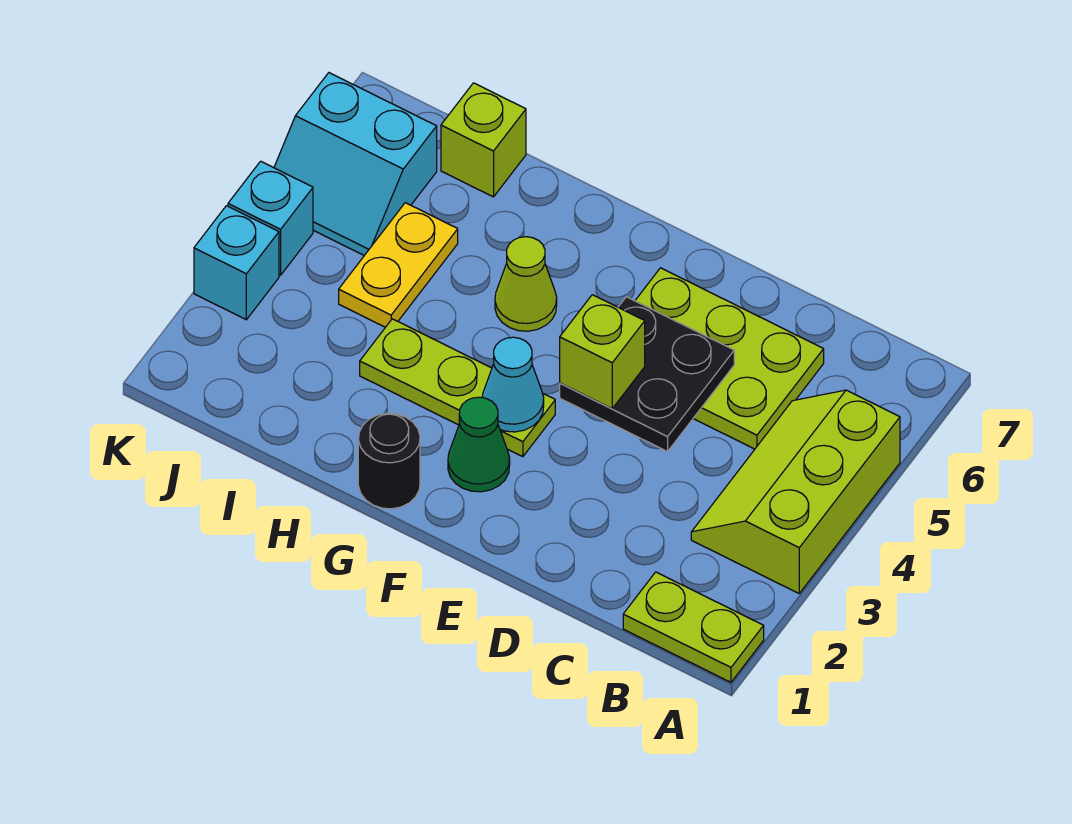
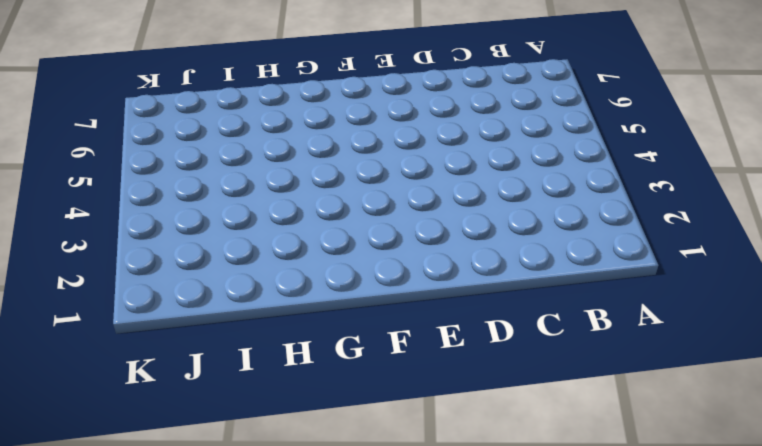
none -> lime 1x2 plate [623,572,764,682]
none -> lime 2x3 slope [691,390,900,593]
none -> lime 2x3 plate [635,268,824,449]

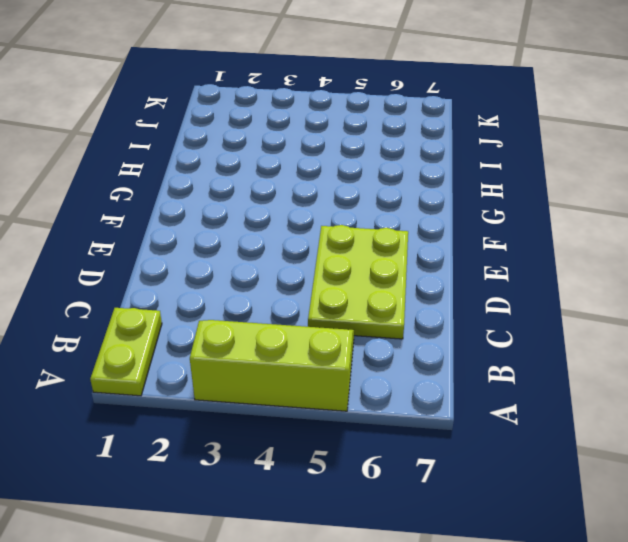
none -> green 1x1 cone [448,397,510,492]
none -> lime 1x3 plate [360,319,555,457]
none -> black 1x1 round brick [358,413,420,509]

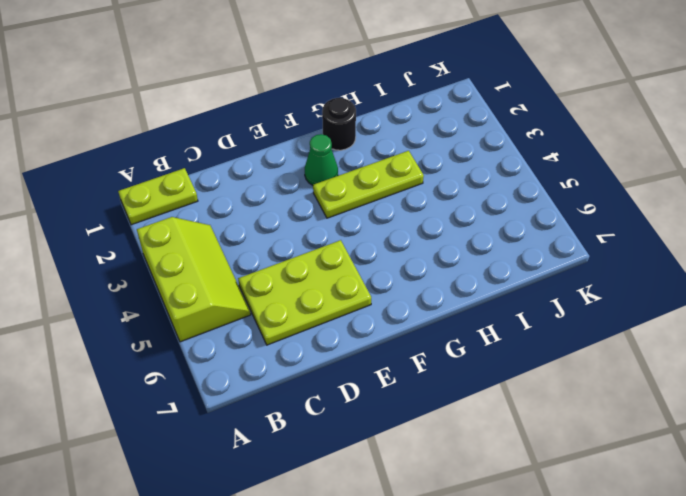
none -> lime 1x1 cone [495,237,557,331]
none -> yellow 1x2 plate [339,203,458,327]
none -> lime 1x1 brick [441,83,526,197]

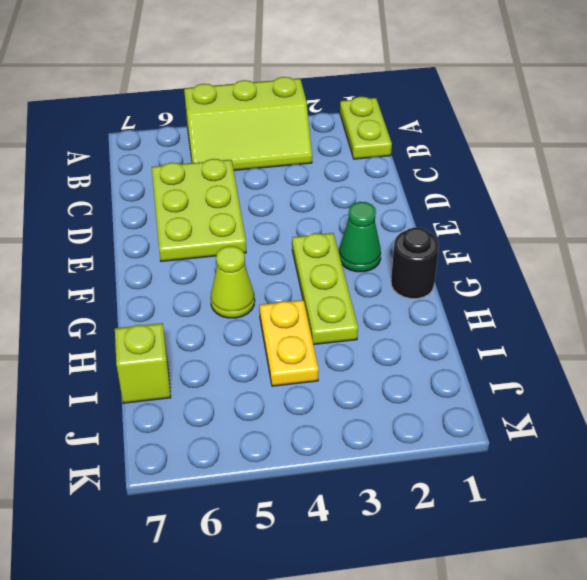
yellow 1x2 plate [259,300,319,386] -> yellow 1x2 plate turned to [339,203,458,327]
none -> cyan 2x2 slope [274,73,437,255]
none -> cyan 1x1 brick [194,206,279,320]
none -> cyan 1x1 brick [228,161,313,275]

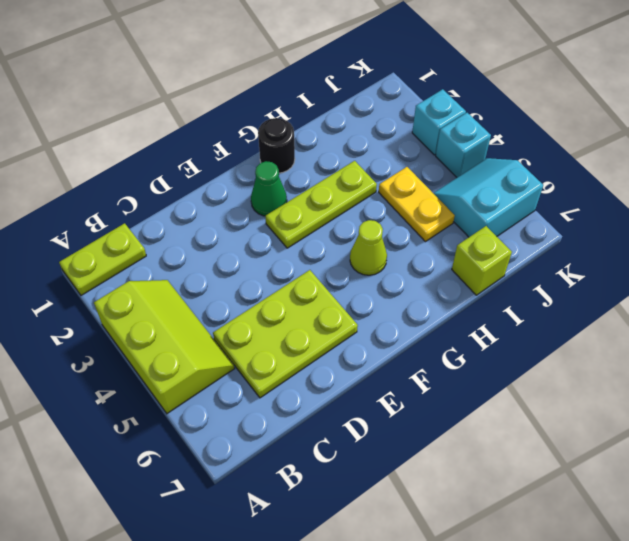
none -> black 2x2 plate [560,297,734,452]
none -> cyan 1x1 cone [482,337,544,432]
none -> lime 1x1 brick [560,295,645,408]

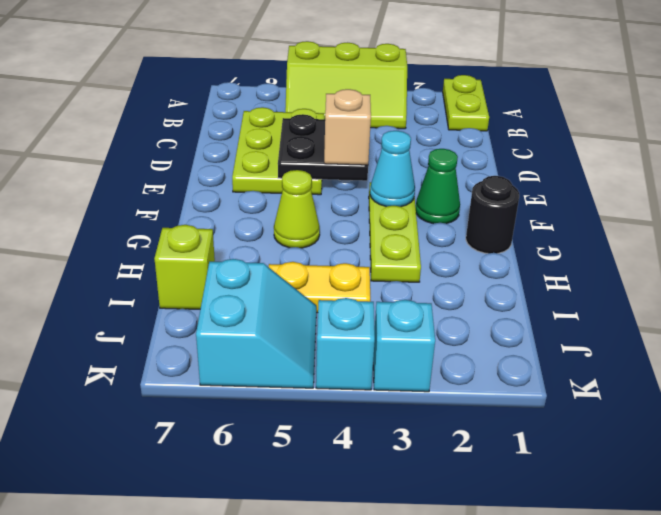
tan 1x1 brick [324,89,371,165] -> lime 1x1 brick [560,295,645,408]

